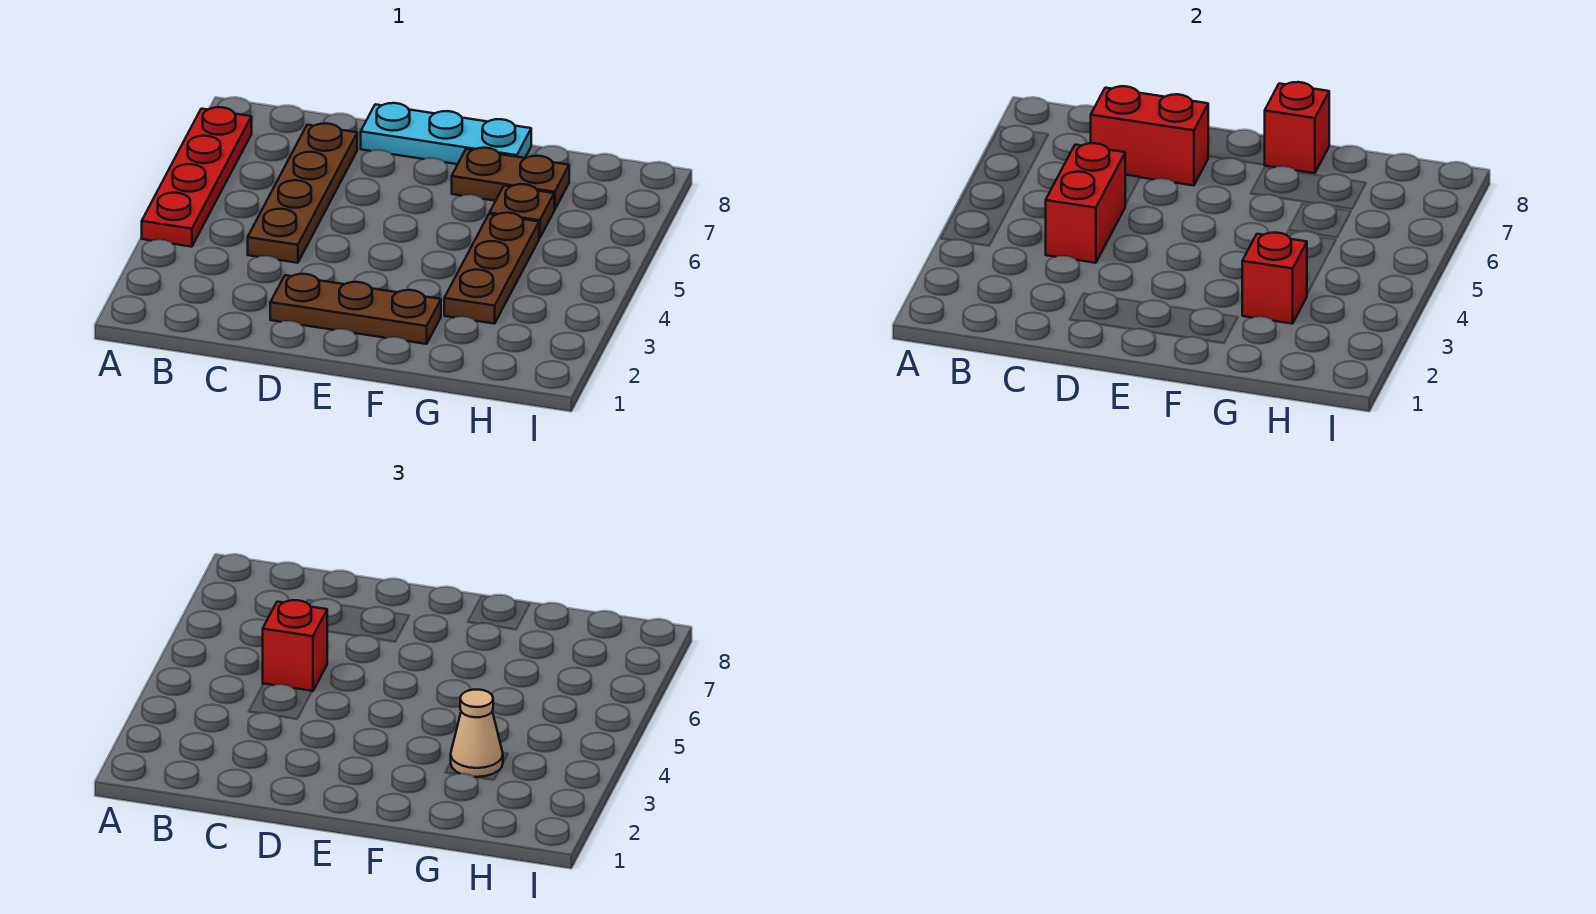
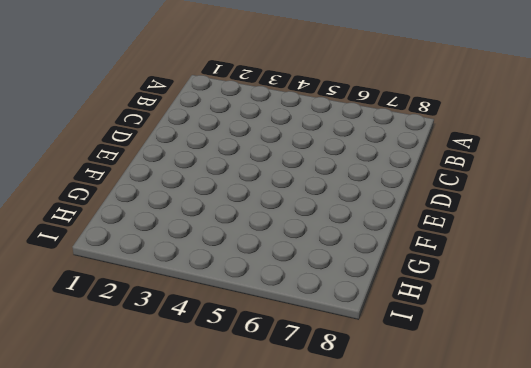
none -> red 1x4 plate [142,107,252,247]
none -> brown 1x4 plate [248,123,357,263]
none -> brown 1x3 plate [270,274,441,344]

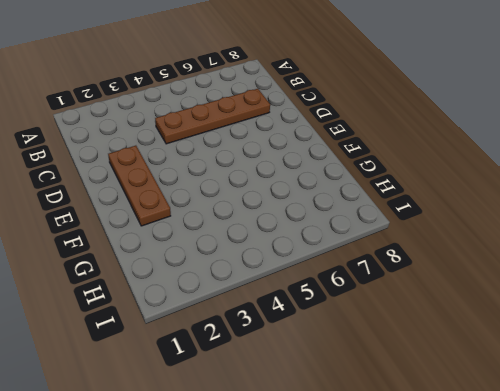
none -> red 1x4 plate [142,107,252,247]
none -> cyan 1x3 plate [361,103,531,164]
none -> brown 1x2 plate [452,148,569,210]

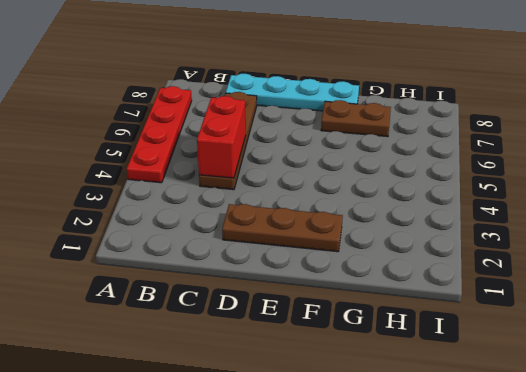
cyan 1x4 plate [226,74,359,111] -> cyan 1x3 plate [361,103,531,164]
none -> brown 1x3 plate [444,213,539,324]
none -> brown 1x1 plate [489,184,554,238]
none -> red 1x2 brick [1091,86,1208,186]

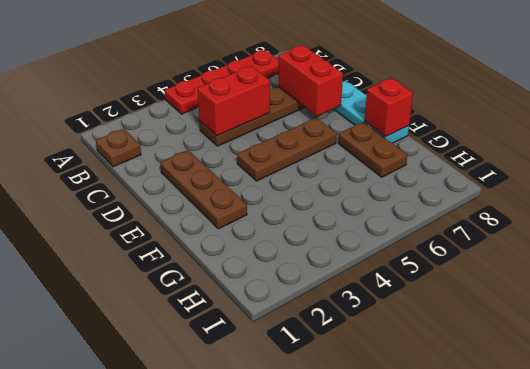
brown 1x1 plate [96,129,141,167] -> brown 1x1 plate moved to [489,184,554,238]
brown 1x3 plate [237,118,337,181] -> brown 1x3 plate moved to [444,213,539,324]
none -> red 1x1 brick [1242,233,1307,324]
none -> red 1x1 brick [263,600,328,691]
none -> tan 1x1 cone [451,690,503,777]

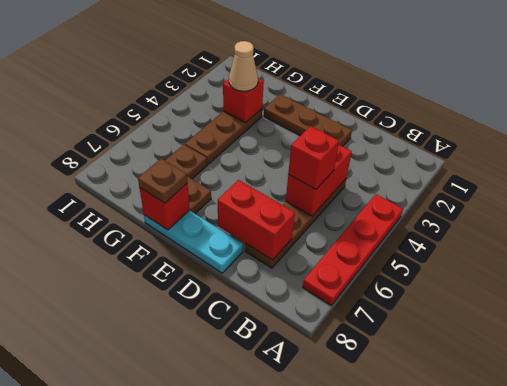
brown 1x1 plate [138,159,187,203] -> none

